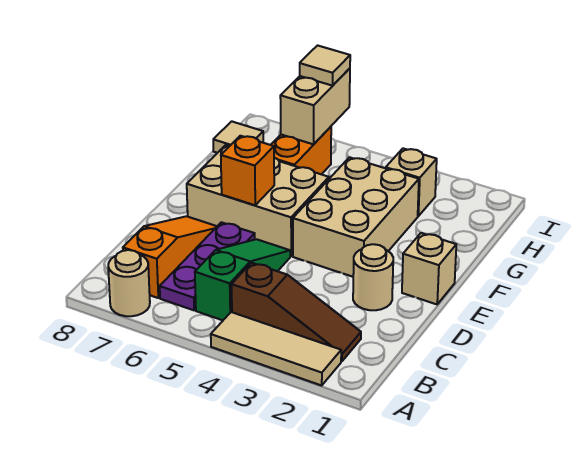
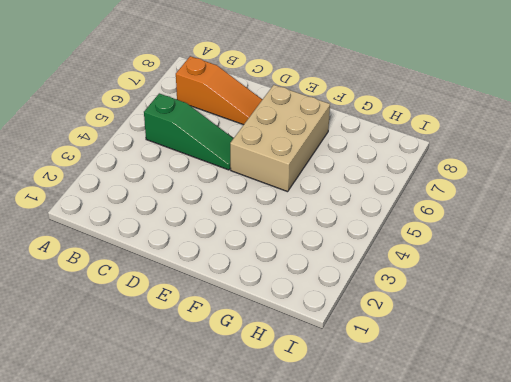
none -> tan 1x3 tile [211,312,341,385]
none -> tan 1x1 round brick [108,250,150,316]
none -> brown 1x3 slope [232,263,361,361]

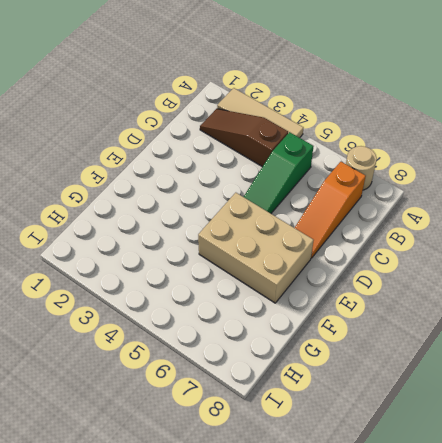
none -> purple 1x3 plate [160,222,255,310]
none -> tan 1x1 round brick [353,244,393,310]
none -> tan 1x1 brick [402,233,456,304]

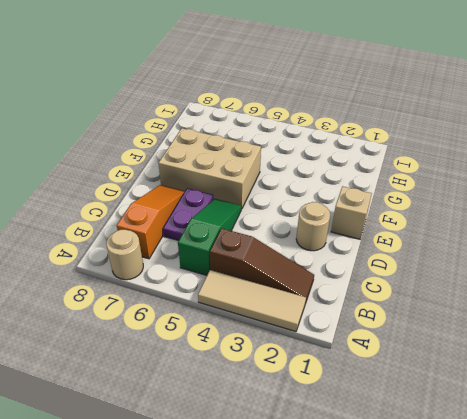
purple 1x2 plate [163,188,213,241] -> purple 1x3 plate [160,222,255,310]
none -> tan 2x3 brick [293,157,419,277]
none -> orange 1x2 brick [271,127,331,174]
none -> tan 1x1 brick [386,148,437,216]

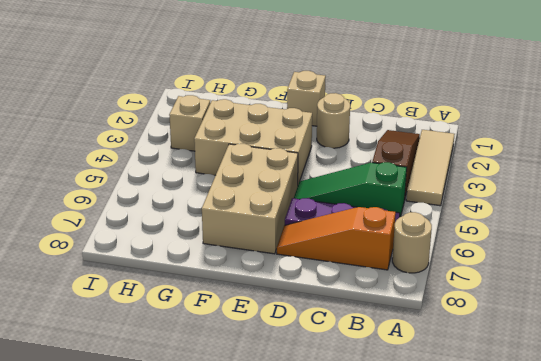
none -> orange 1x2 brick [271,127,331,174]
none -> tan 1x1 tile [213,121,263,153]
none -> orange 1x1 brick [221,136,274,205]

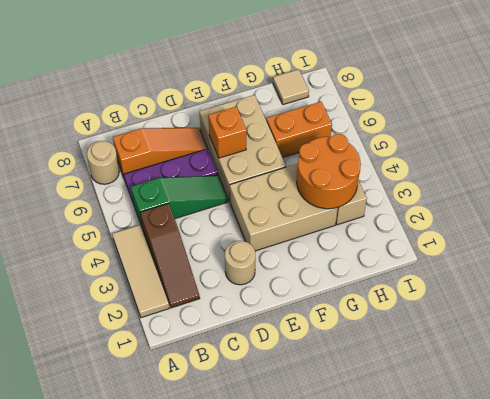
orange 2x2 round brick [297,134,361,209] -> none
none -> tan 1x1 brick [402,233,456,304]
none -> tan 1x2 brick [280,68,350,144]
none -> tan 1x1 tile [300,45,350,86]

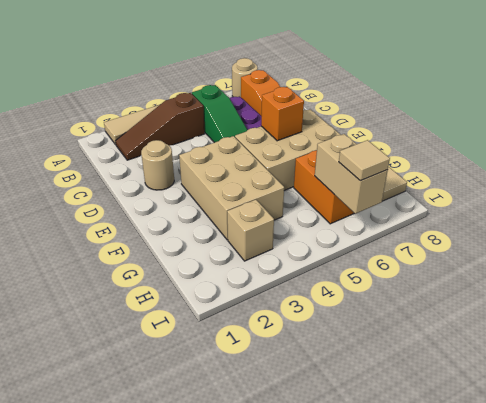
none -> tan 1x1 brick [402,233,456,304]

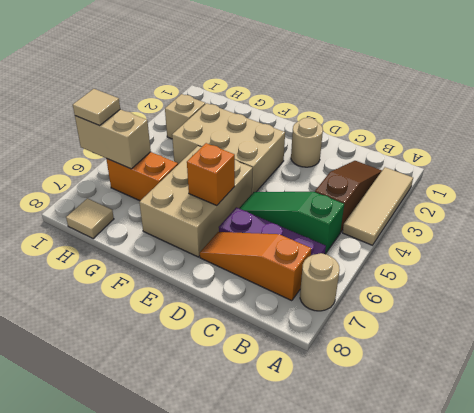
none -> tan 1x1 brick [402,233,456,304]

